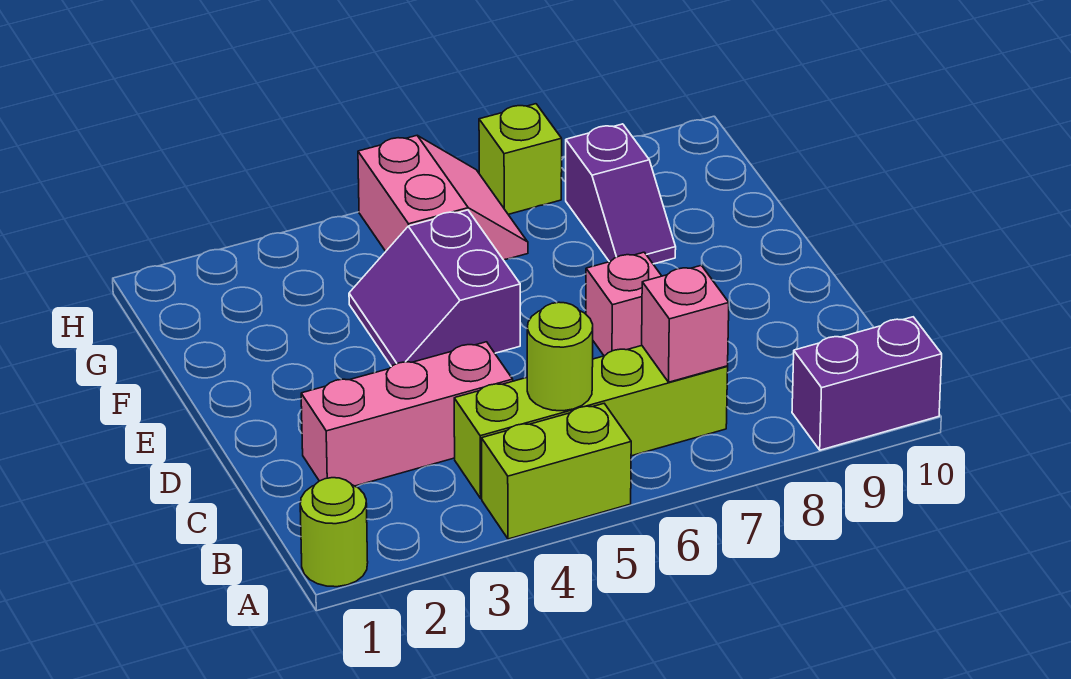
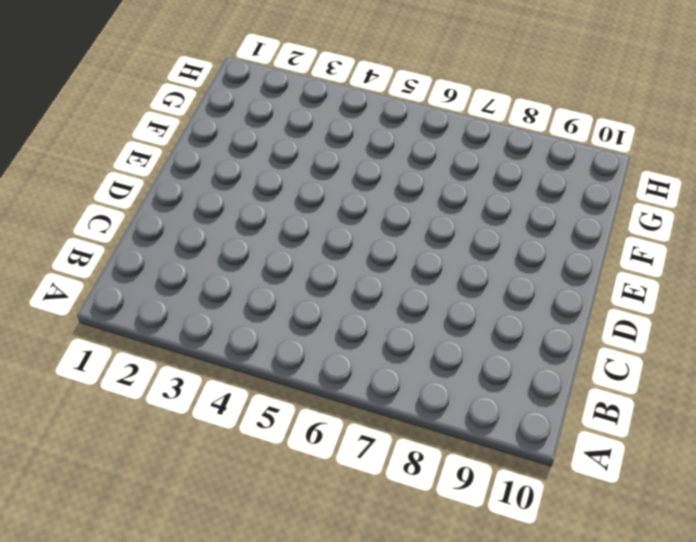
none -> lime 1x1 round brick [300,478,368,587]
none -> lime 1x2 brick [481,404,631,539]
none -> purple 1x2 brick [792,317,942,450]

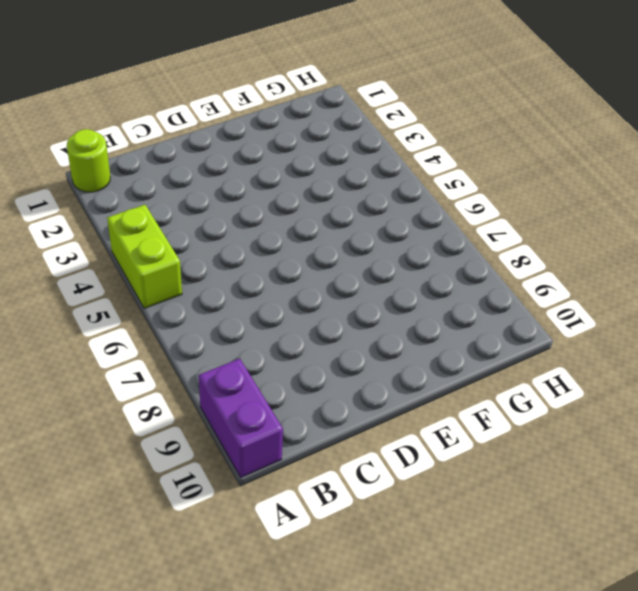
none -> lime 1x4 brick [454,346,728,498]
none -> pink 1x3 brick [301,342,513,486]
none -> pink 1x1 brick [586,252,661,356]

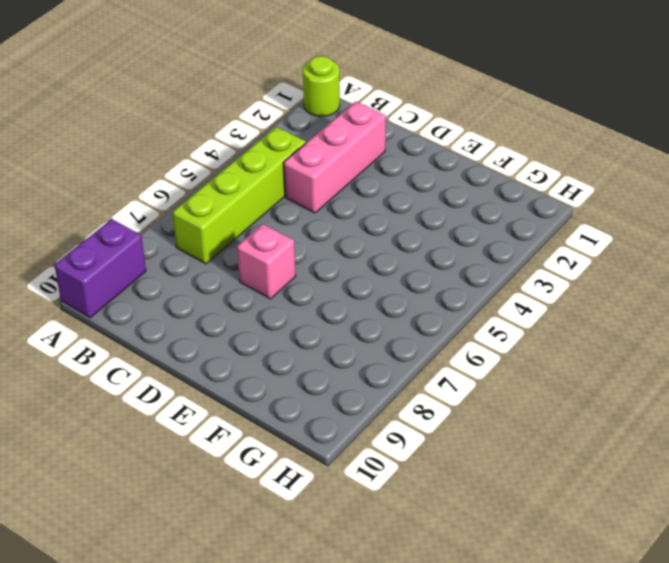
none -> lime 1x2 brick [481,404,631,539]
none -> purple 2x2 slope [349,210,520,367]
none -> purple 1x2 slope [566,124,676,264]

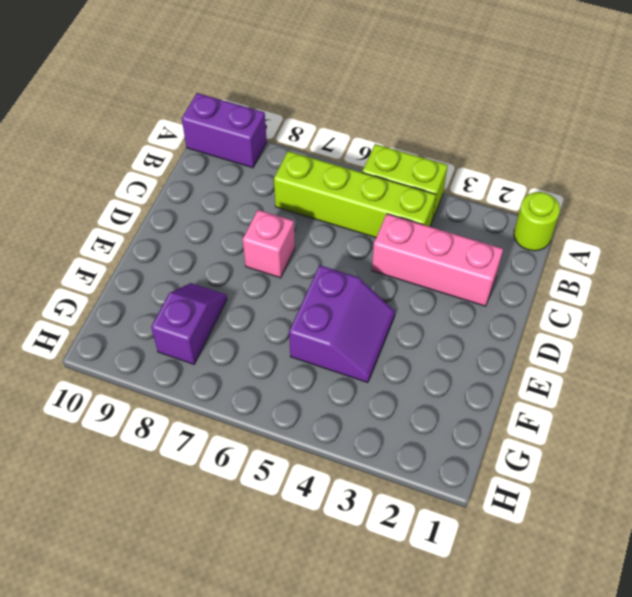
none -> pink 2x2 slope [358,136,528,260]
none -> lime 1x1 brick [479,104,562,214]
none -> lime 1x1 round brick [527,302,593,411]

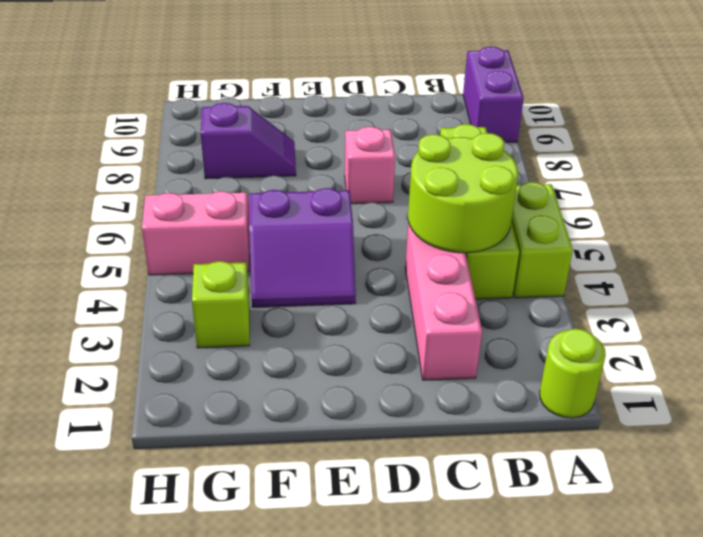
lime 2x2 round brick [408,133,518,253] -> lime 1x1 round brick [527,302,593,411]
lime 1x1 brick [192,261,250,348] -> lime 1x1 brick moved to [479,104,562,214]
none -> pink 1x1 brick [642,265,729,382]

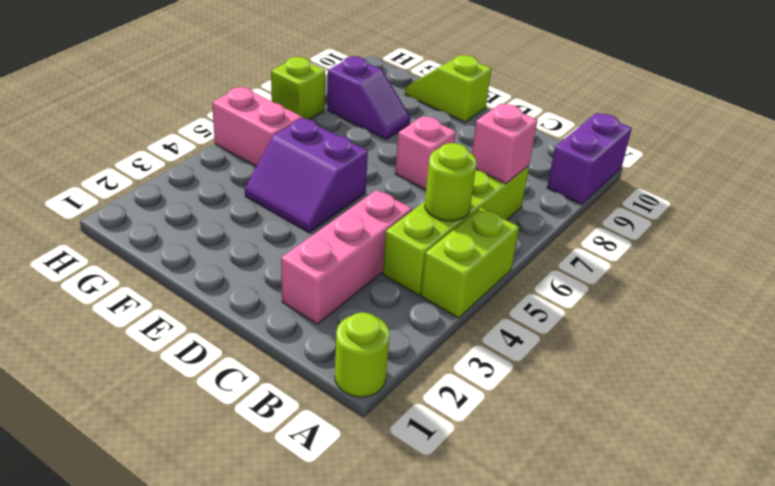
lime 1x2 slope [405,55,491,122] -> none

